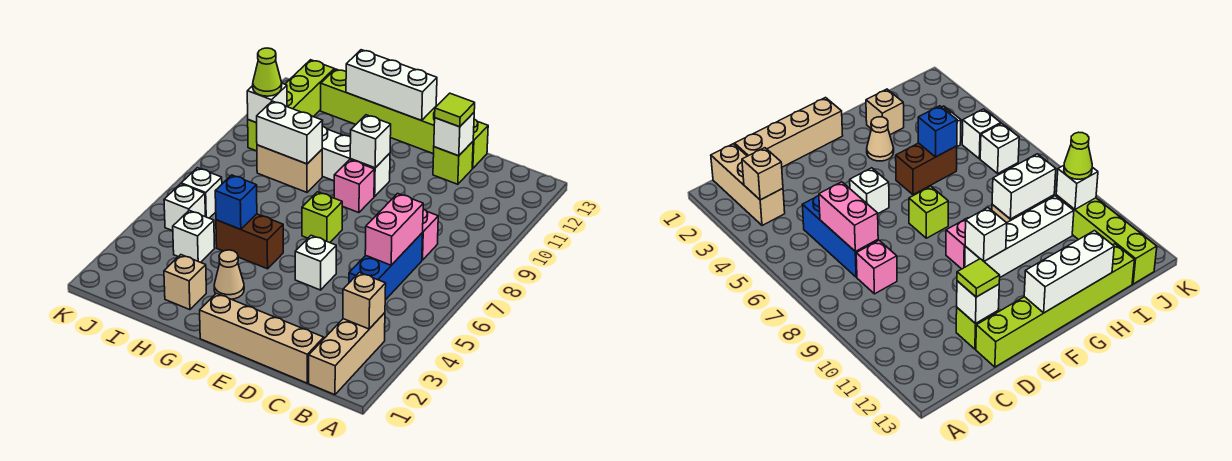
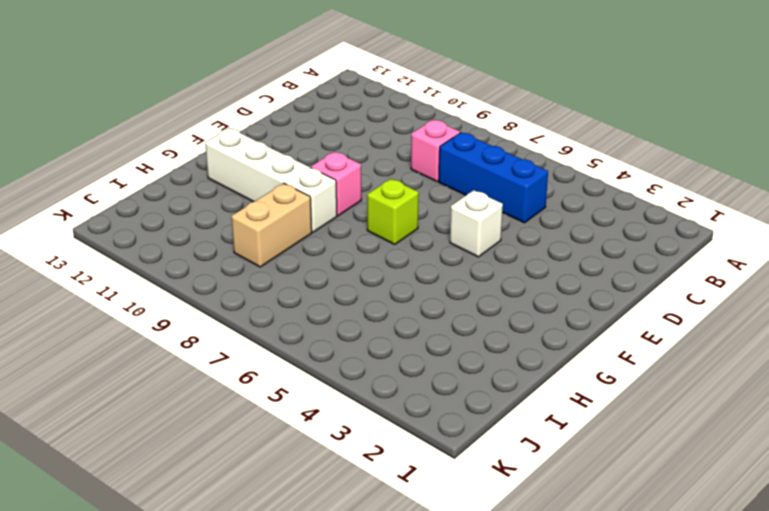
white 1x4 brick [205,128,337,232] -> white 1x4 brick turned to [322,126,390,196]
none -> tan 1x3 brick [309,313,385,395]
none -> tan 1x4 brick [200,293,324,383]
none -> lime 1x1 brick [433,142,473,184]

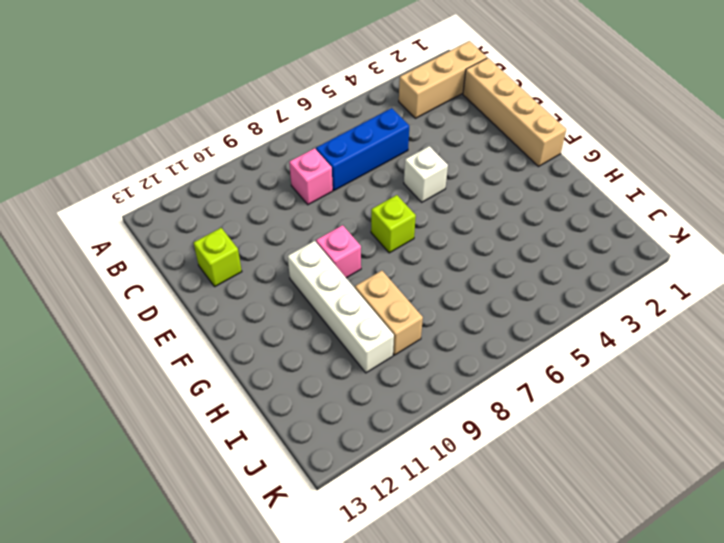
none -> lime 1x6 brick [321,69,488,168]
none -> tan 1x1 cone [214,250,244,299]
none -> brown 1x2 brick [216,214,283,269]

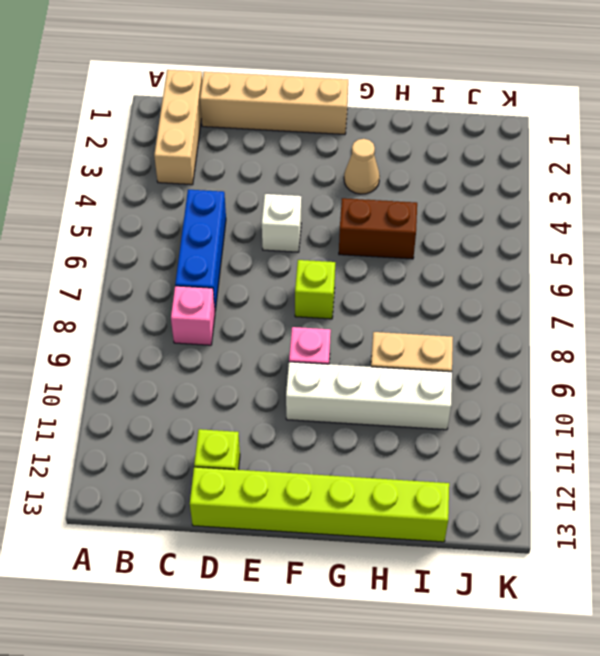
none -> tan 1x1 brick [164,255,206,310]
none -> white 1x1 brick [173,210,215,262]
none -> white 1x1 brick [164,184,205,231]

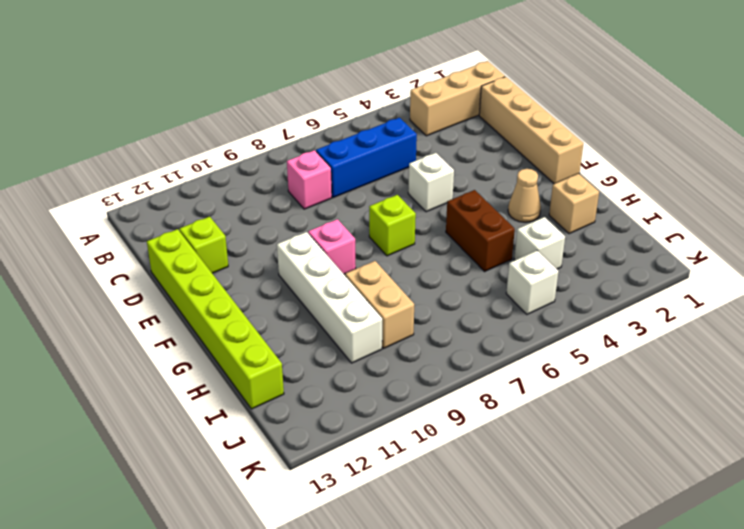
none -> white 1x1 brick [181,168,222,218]
none -> lime 1x4 brick [248,60,334,151]
none -> tan 1x1 brick [343,273,386,329]

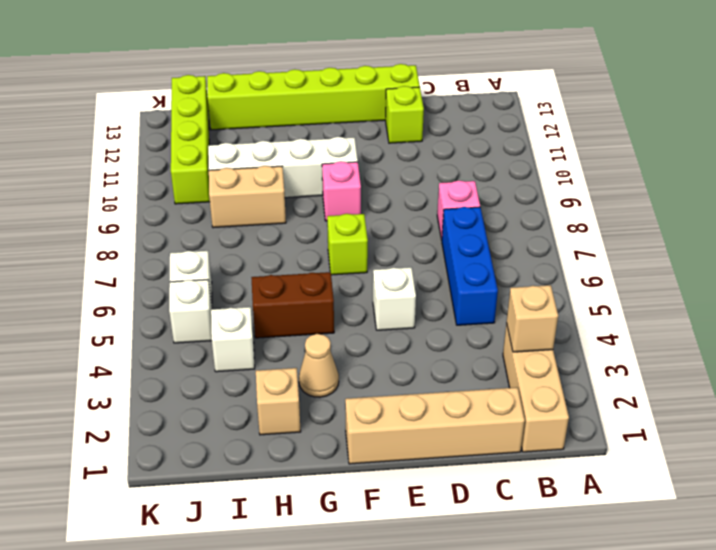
none -> pink 1x2 brick [365,193,423,265]
none -> white 1x1 brick [434,113,474,156]
none -> white 1x1 brick [350,115,391,168]

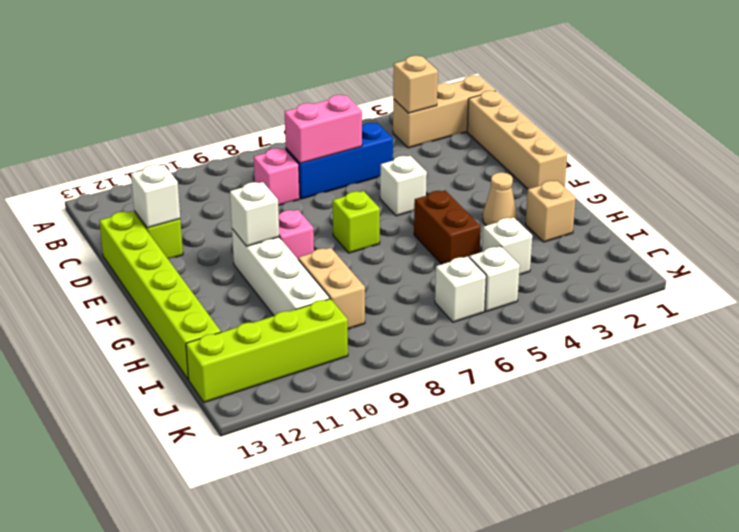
none -> white 1x3 brick [346,50,437,120]
none -> blue 1x1 brick [215,175,257,229]
none -> white 1x2 brick [257,101,323,164]

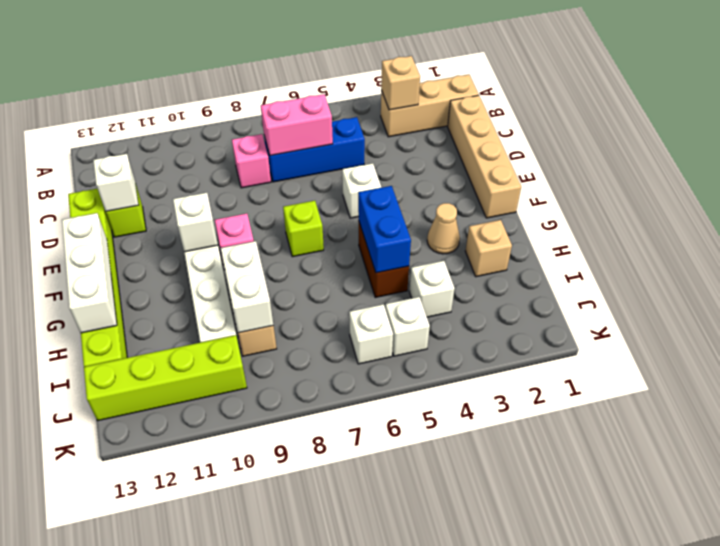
blue 1x2 brick [358,186,411,273] -> blue 1x1 brick [215,175,257,229]
none -> white 1x1 brick [247,83,287,123]
none -> lime 1x1 tile [435,93,475,127]
none -> lime 1x1 cone [253,48,282,96]

